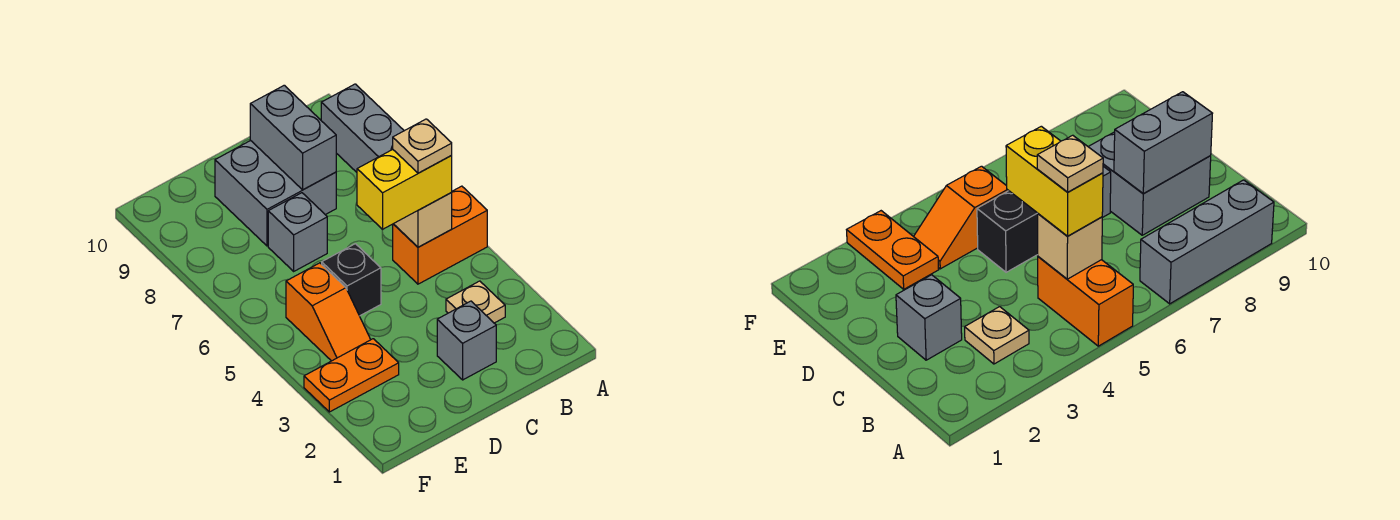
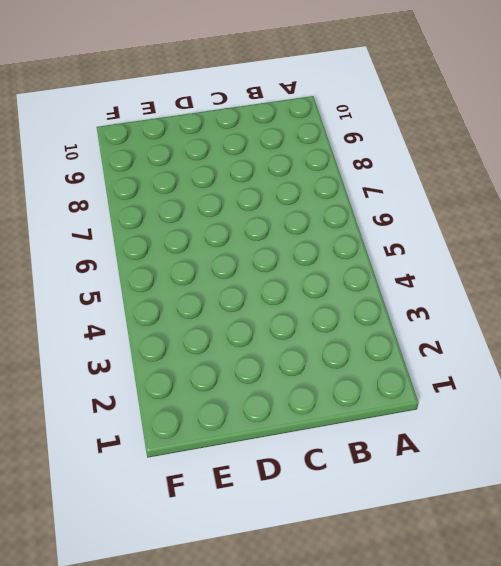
none -> orange 1x2 brick [393,186,487,284]
none -> grey 1x3 brick [321,84,404,172]
none -> tan 1x1 plate [446,281,505,323]

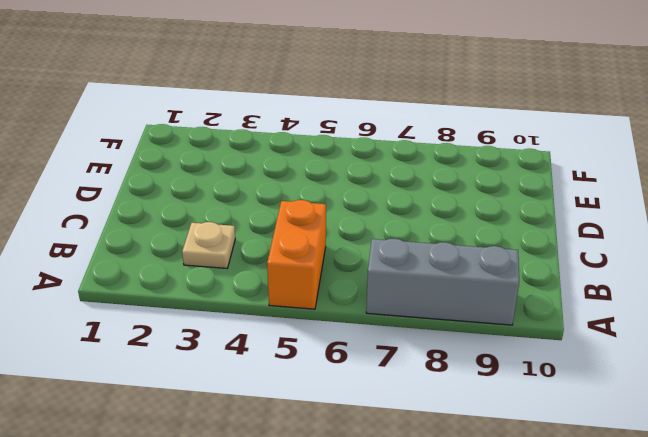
none -> grey 1x1 brick [437,301,496,380]
none -> grey 2x2 brick [215,141,336,246]
none -> black 1x1 brick [322,244,381,316]

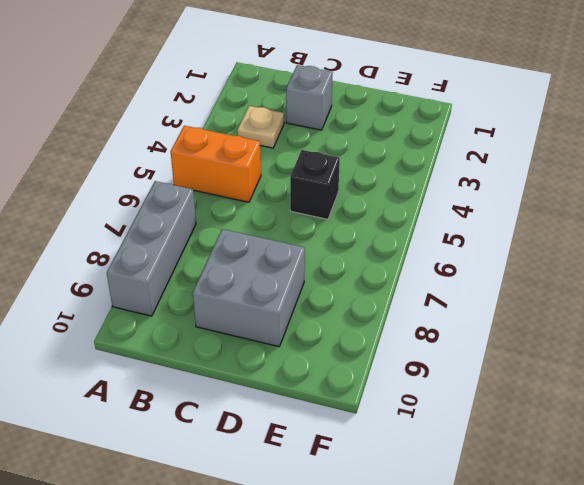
none -> grey 1x1 brick [268,193,327,271]
none -> orange 1x2 plate [304,339,399,412]
none -> orange 1x2 slope [286,263,371,361]

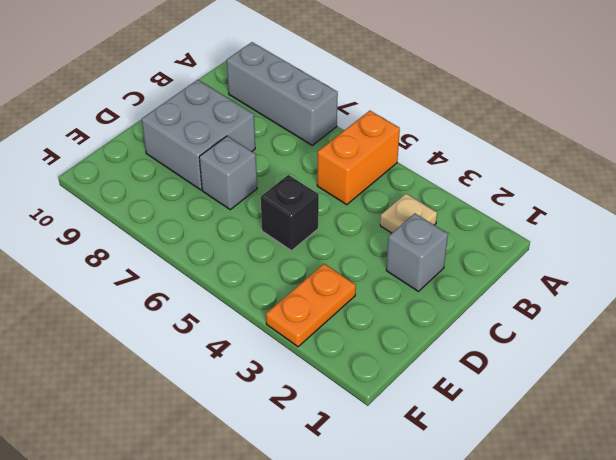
none -> orange 1x2 slope [286,263,371,361]
none -> tan 1x1 brick [394,192,452,247]
none -> grey 1x2 brick [250,85,336,190]

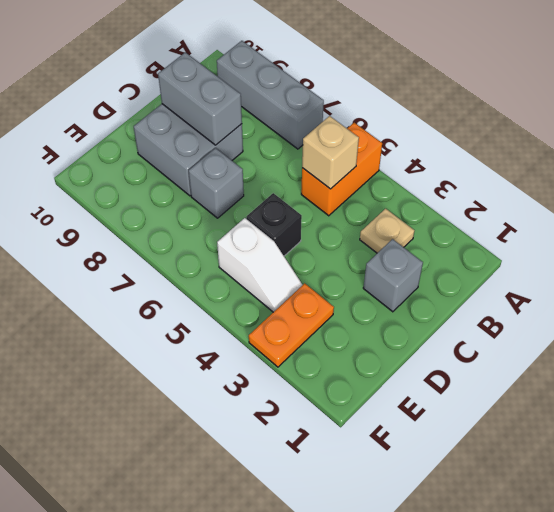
white 1x2 slope [217,218,302,312] -> orange 1x2 slope [286,263,371,361]
none -> yellow 1x2 brick [357,149,452,230]
none -> tan 1x1 plate [393,119,452,173]

